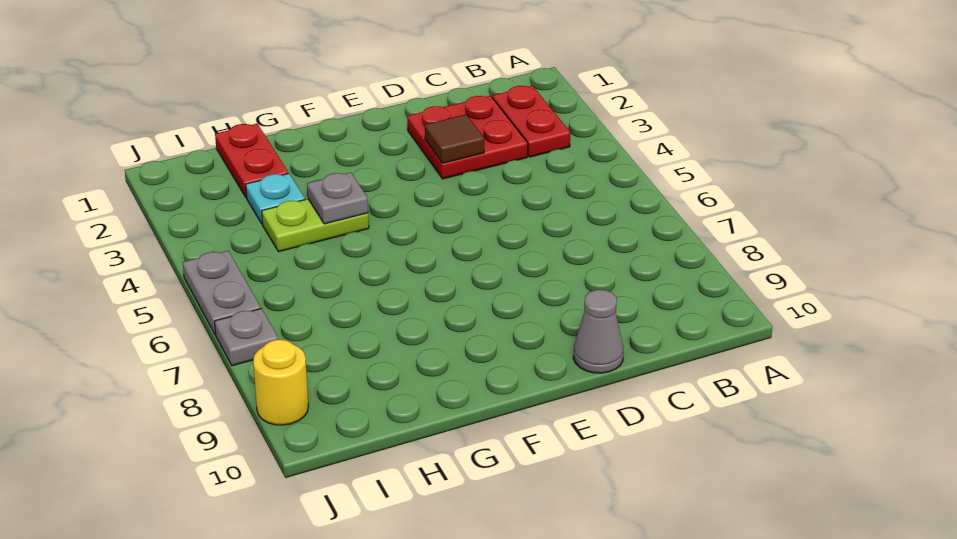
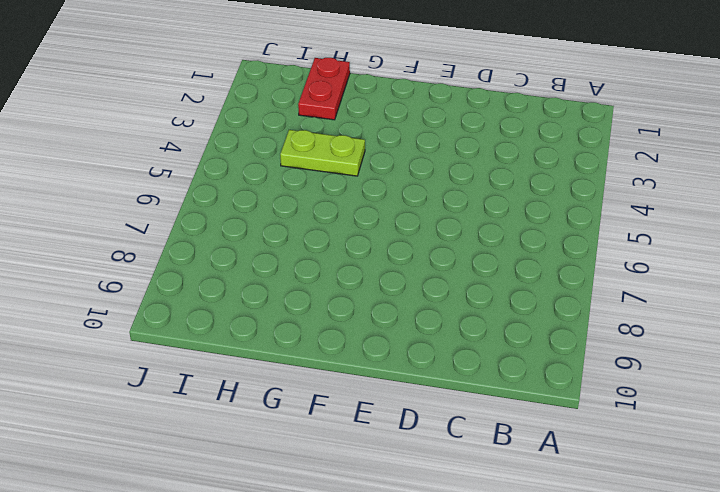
none -> red 1x2 plate [493,86,570,157]
none -> red 2x2 plate [407,96,528,179]

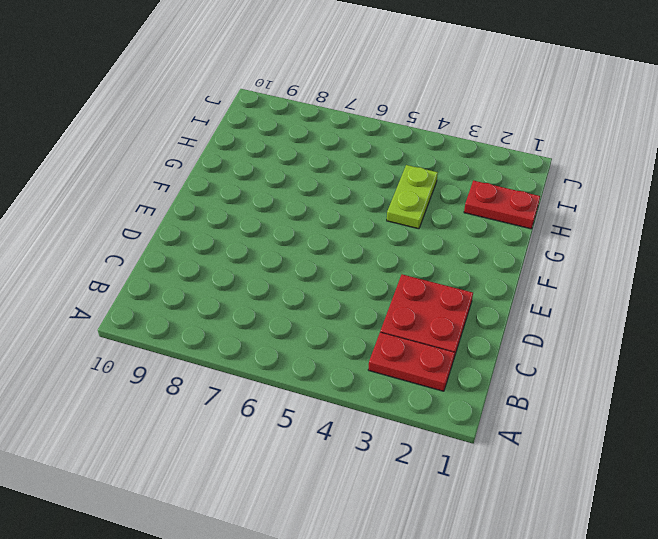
none -> grey 1x1 cone [573,290,623,373]
none -> cyan 1x1 plate [246,173,305,224]

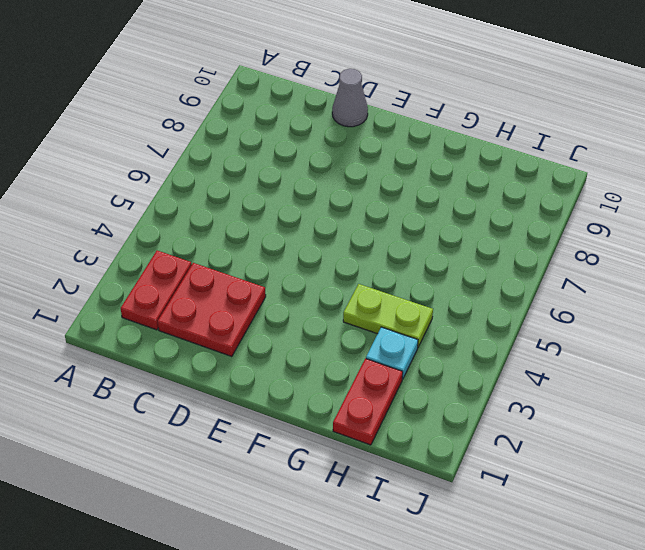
none -> grey 1x2 plate [183,251,261,335]
none -> grey 1x1 plate [215,309,278,366]

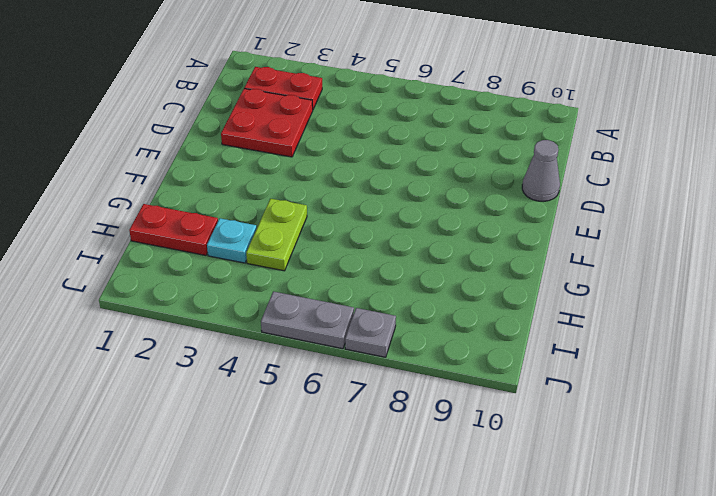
none -> yellow 1x1 round brick [253,340,308,425]
none -> brown 1x1 tile [425,115,484,163]

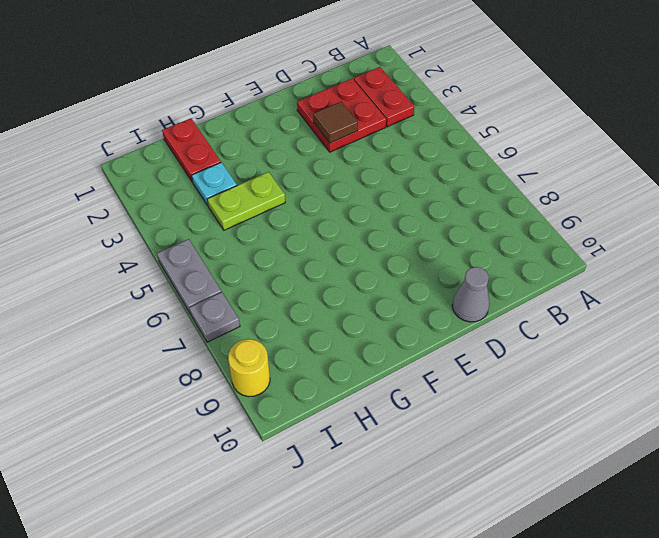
none -> grey 1x1 plate [307,172,368,224]

